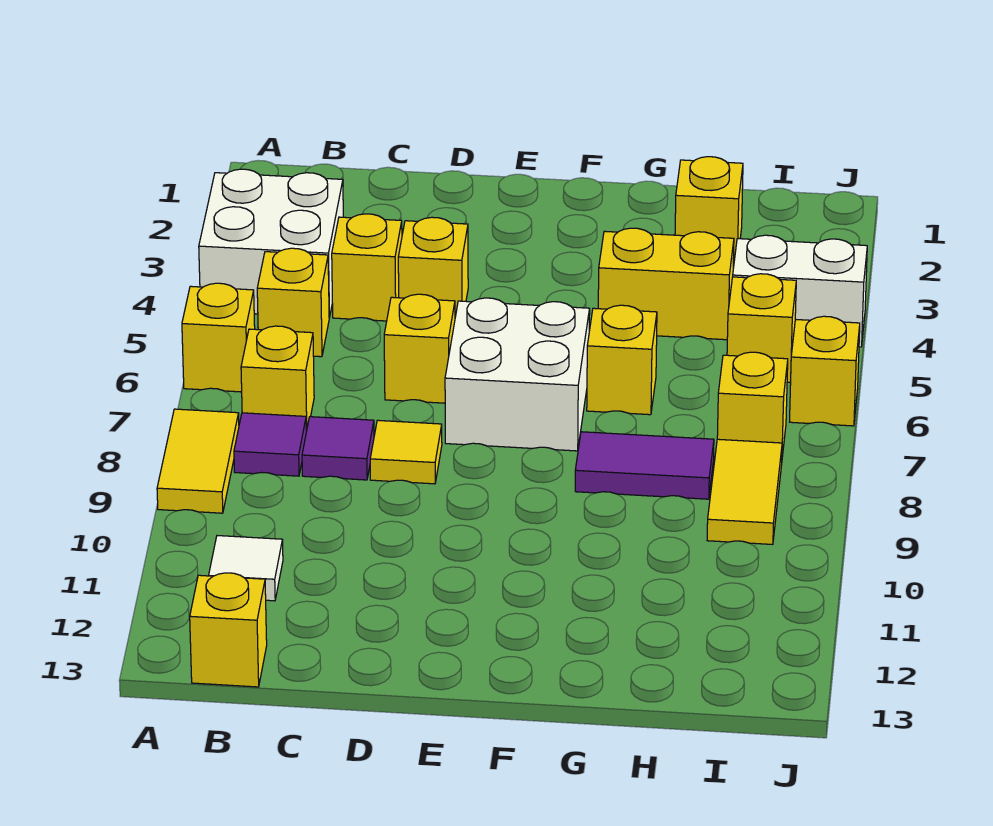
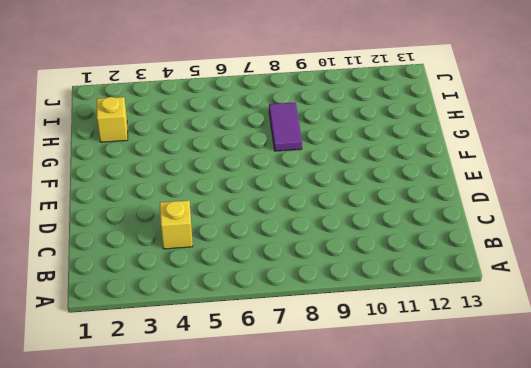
none -> white 2x2 brick [199,169,343,318]
none -> yellow 1x1 brick [182,283,255,392]
none -> yellow 1x2 tile [157,409,239,513]

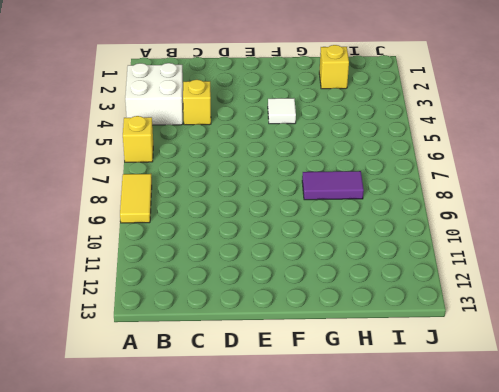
white 1x1 tile [268,98,296,124] -> white 1x1 tile moved to [209,536,283,601]
none -> yellow 1x1 brick [257,248,329,357]
none -> yellow 1x1 brick [241,326,314,431]
none -> purple 1x1 tile [234,413,306,476]

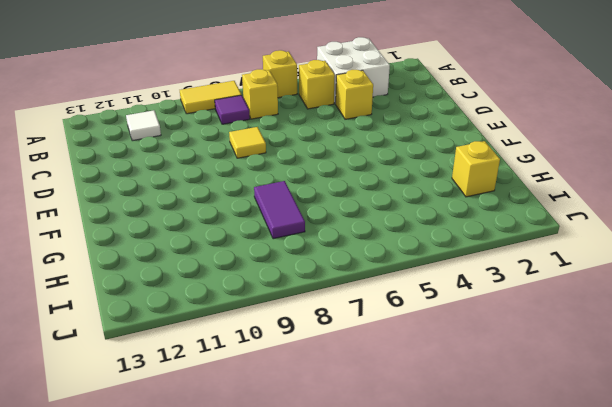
none -> yellow 1x1 brick [190,573,267,687]
none -> purple 1x1 tile [302,417,374,480]
none -> yellow 1x1 brick [398,217,468,317]

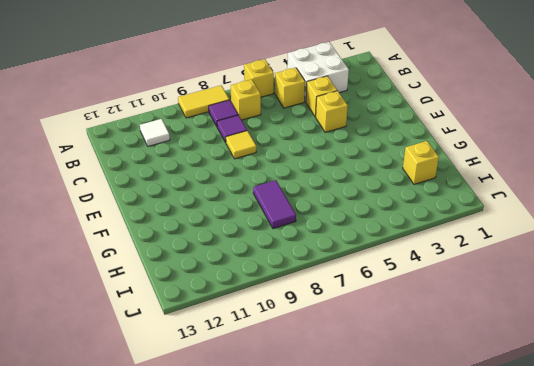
none -> yellow 1x1 brick [190,573,267,687]
none -> yellow 1x1 brick [384,294,455,403]
none -> white 2x2 brick [445,298,590,451]

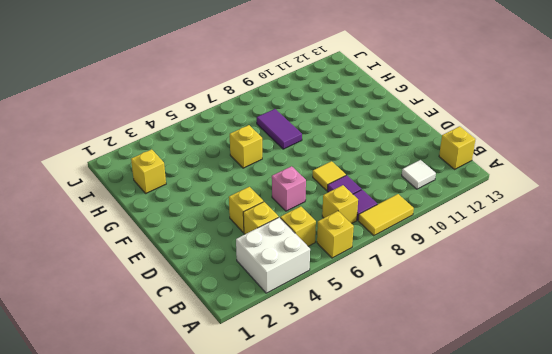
pink 1x1 brick [272,166,306,211] -> yellow 1x1 brick [384,294,455,403]
none -> white 2x2 brick [445,298,590,451]
none -> yellow 1x2 brick [598,228,734,340]
none -> white 1x2 brick [733,235,867,347]

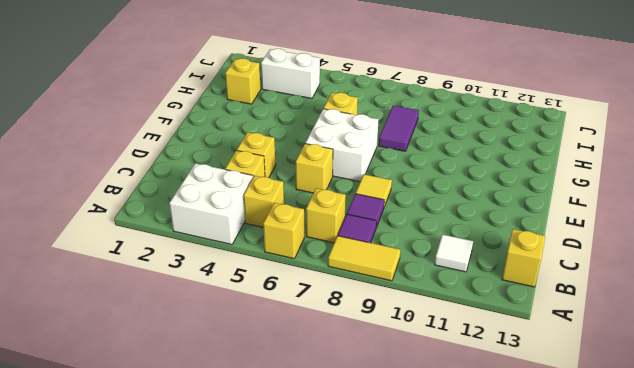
white 1x2 brick [261,49,320,98] -> white 1x2 brick turned to [733,235,867,347]
none -> yellow 1x2 brick [598,228,734,340]
none -> yellow 1x1 brick [727,274,796,383]
none -> yellow 1x1 brick [717,352,788,457]

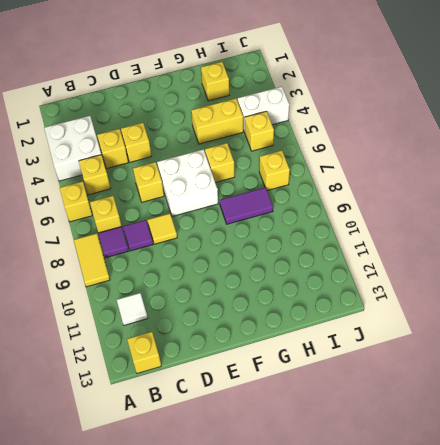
none -> yellow 1x2 tile [707,439,782,544]
none -> yellow 1x1 brick [790,316,860,426]

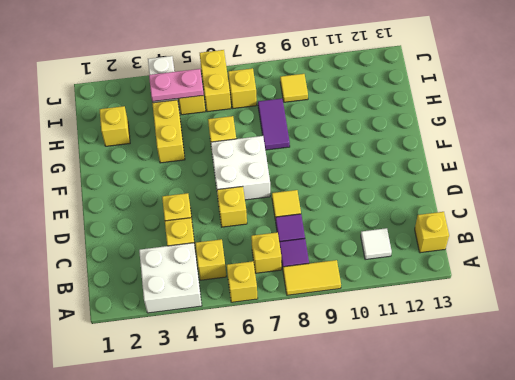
pink 1x2 plate [149,69,204,102] -> none
yellow 1x2 brick [200,50,231,112] -> yellow 1x1 brick [790,316,860,426]
yellow 1x1 tile [280,74,308,102] -> yellow 1x2 tile [707,439,782,544]

